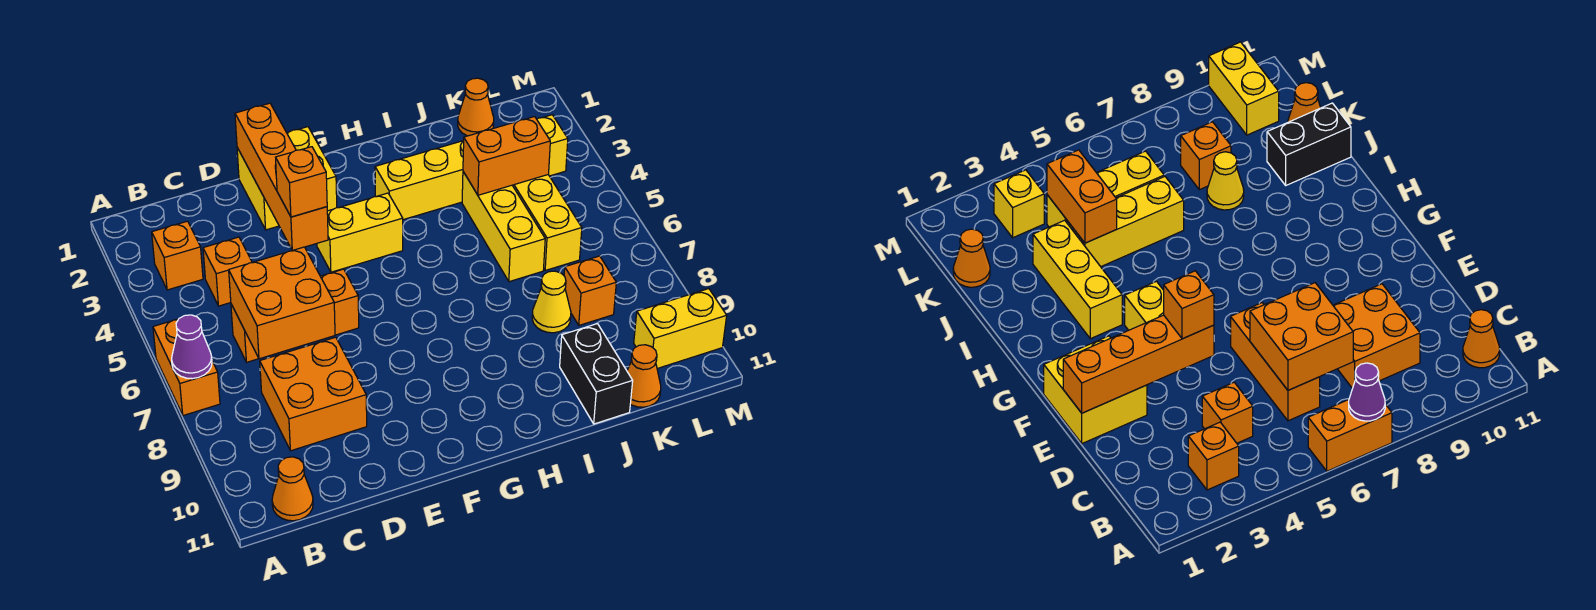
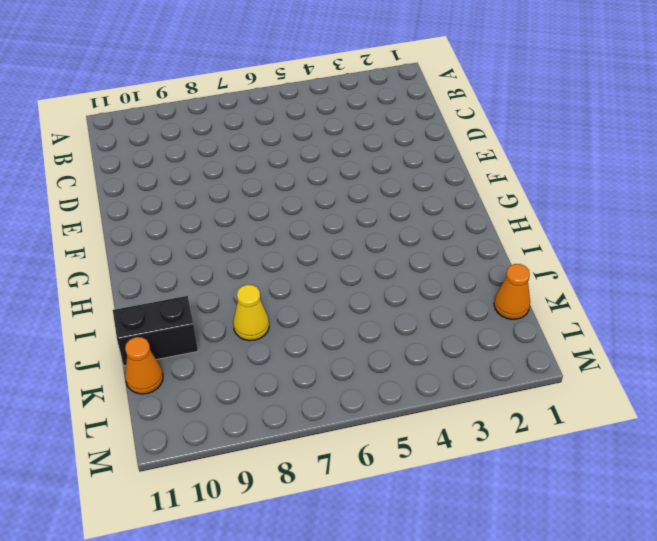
none -> orange 1x2 brick [153,319,220,416]
none -> orange 1x1 brick [152,221,203,290]
none -> orange 1x1 cone [272,457,313,521]

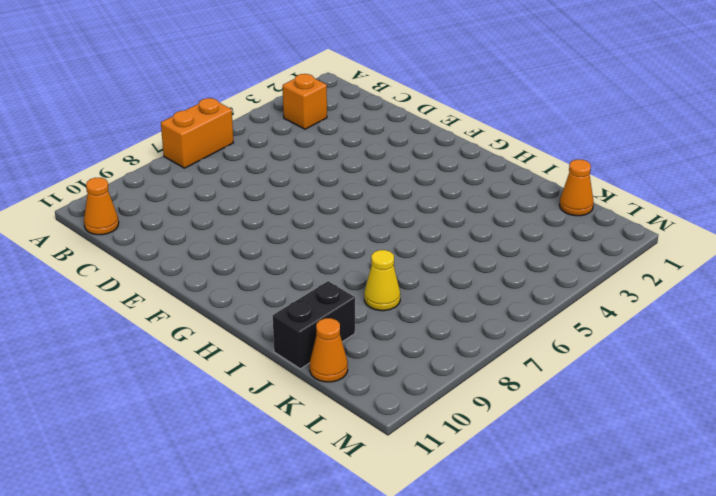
none -> orange 1x1 brick [203,237,252,306]
none -> orange 1x3 brick [231,269,359,362]
none -> orange 2x2 brick [260,337,367,451]

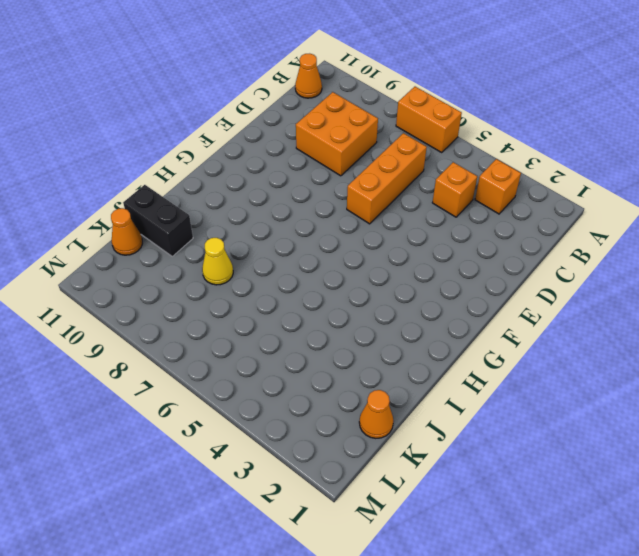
none -> yellow 2x2 brick [237,127,337,230]
none -> yellow 1x2 brick [317,193,403,272]
none -> yellow 1x3 brick [375,141,464,220]

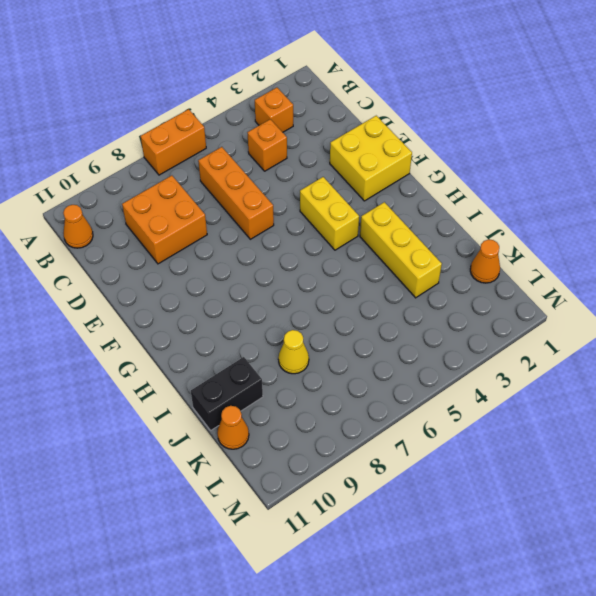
none -> yellow 1x3 brick [462,172,545,282]
none -> yellow 1x3 brick [513,175,582,270]
none -> orange 1x1 brick [564,256,616,325]

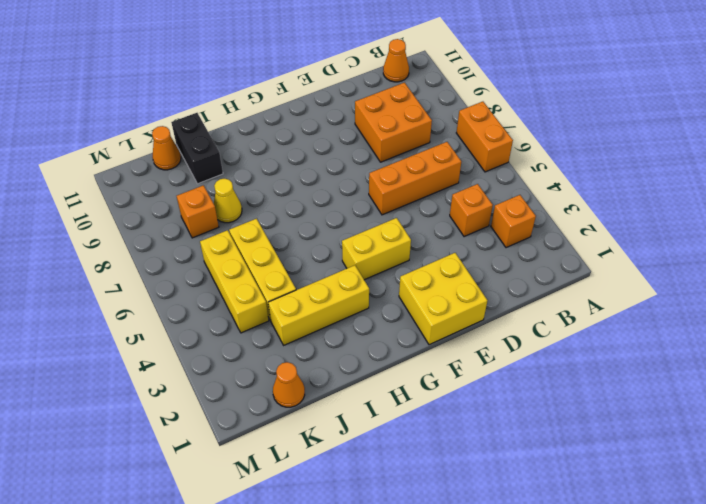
none -> yellow 1x1 brick [537,115,568,176]
none -> yellow 1x2 brick [634,289,727,369]
none -> purple 1x1 cone [172,315,212,379]

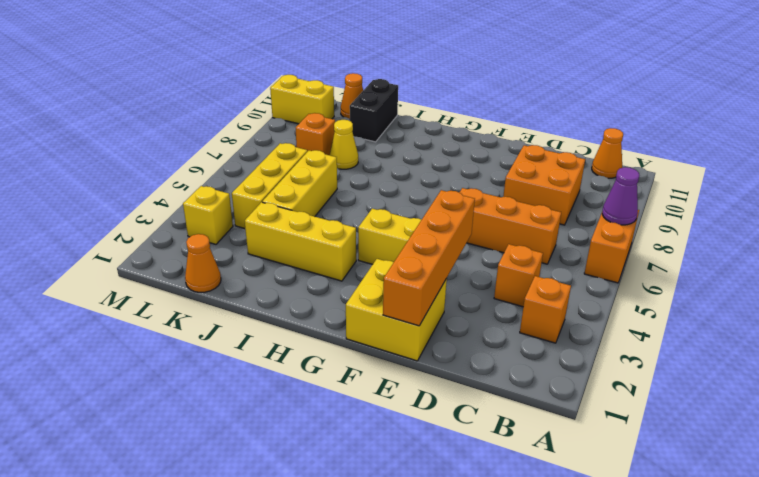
none -> orange 2x2 brick [229,247,335,359]
none -> orange 1x2 brick [463,117,550,195]
none -> orange 1x1 brick [276,147,327,217]

